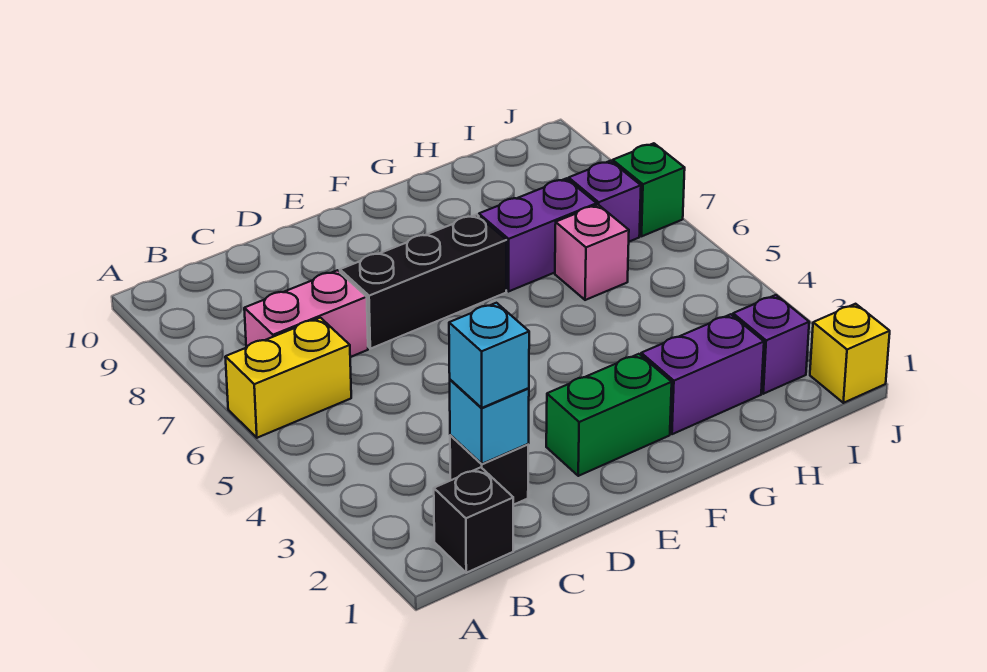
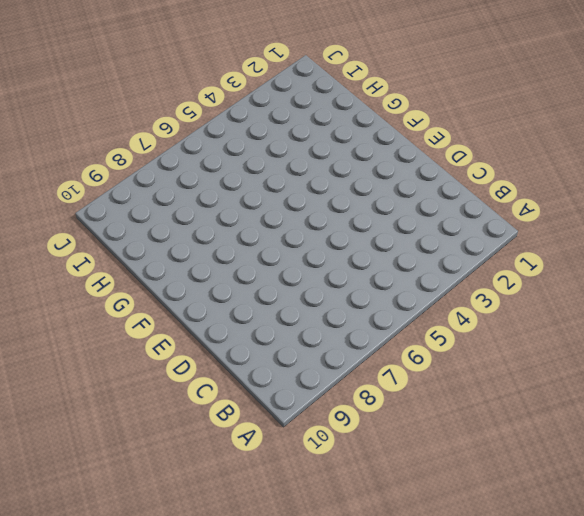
none -> yellow 1x2 brick [225,318,351,438]
none -> black 1x1 brick [434,467,513,573]
none -> pink 1x2 brick [244,270,368,357]

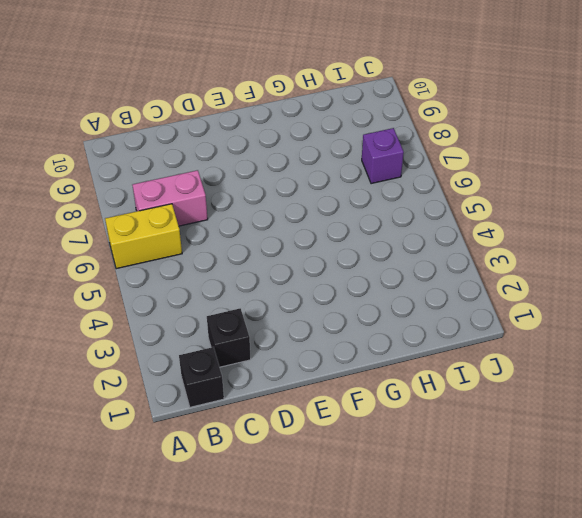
none -> black 1x3 brick [340,214,506,349]
none -> green 1x2 brick [546,354,672,476]
none -> purple 1x2 brick [641,314,764,434]

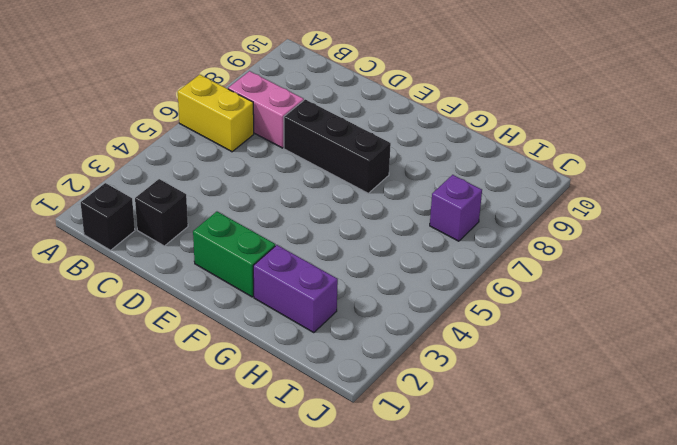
none -> purple 1x2 brick [479,178,597,292]
none -> pink 1x1 brick [555,205,629,300]
none -> purple 1x1 brick [733,295,809,394]

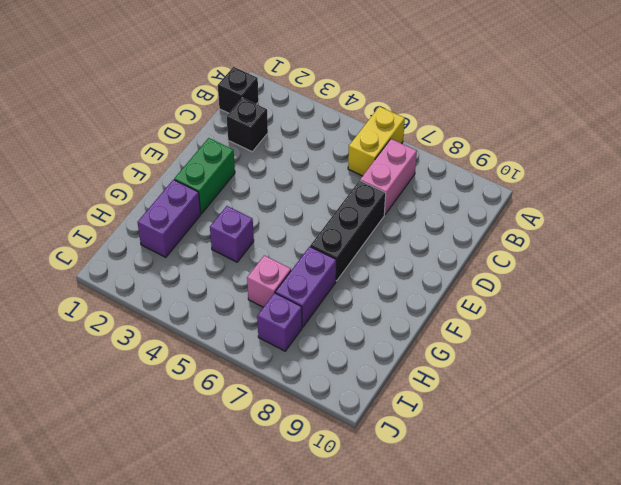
purple 1x1 brick [210,206,254,262] -> purple 1x1 brick moved to [733,295,809,394]
none -> yellow 1x1 brick [810,304,890,403]
none -> green 1x1 brick [613,143,685,236]
none -> cyan 1x1 brick [450,380,529,464]

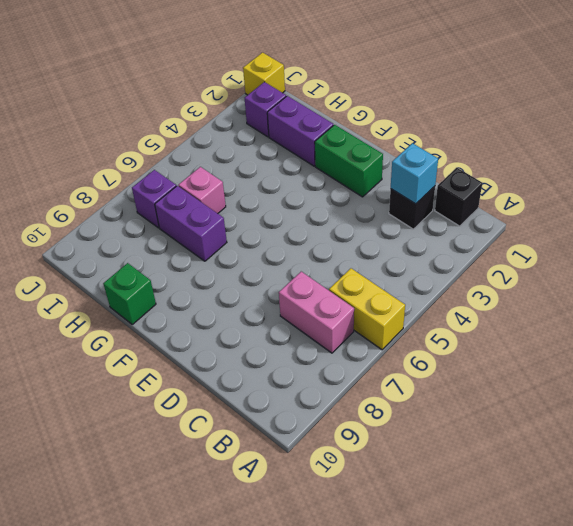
green 1x1 brick [103,263,156,324] -> green 1x1 brick moved to [613,143,685,236]
none -> black 1x3 brick [340,214,506,349]
none -> cyan 1x1 brick [449,303,529,408]

